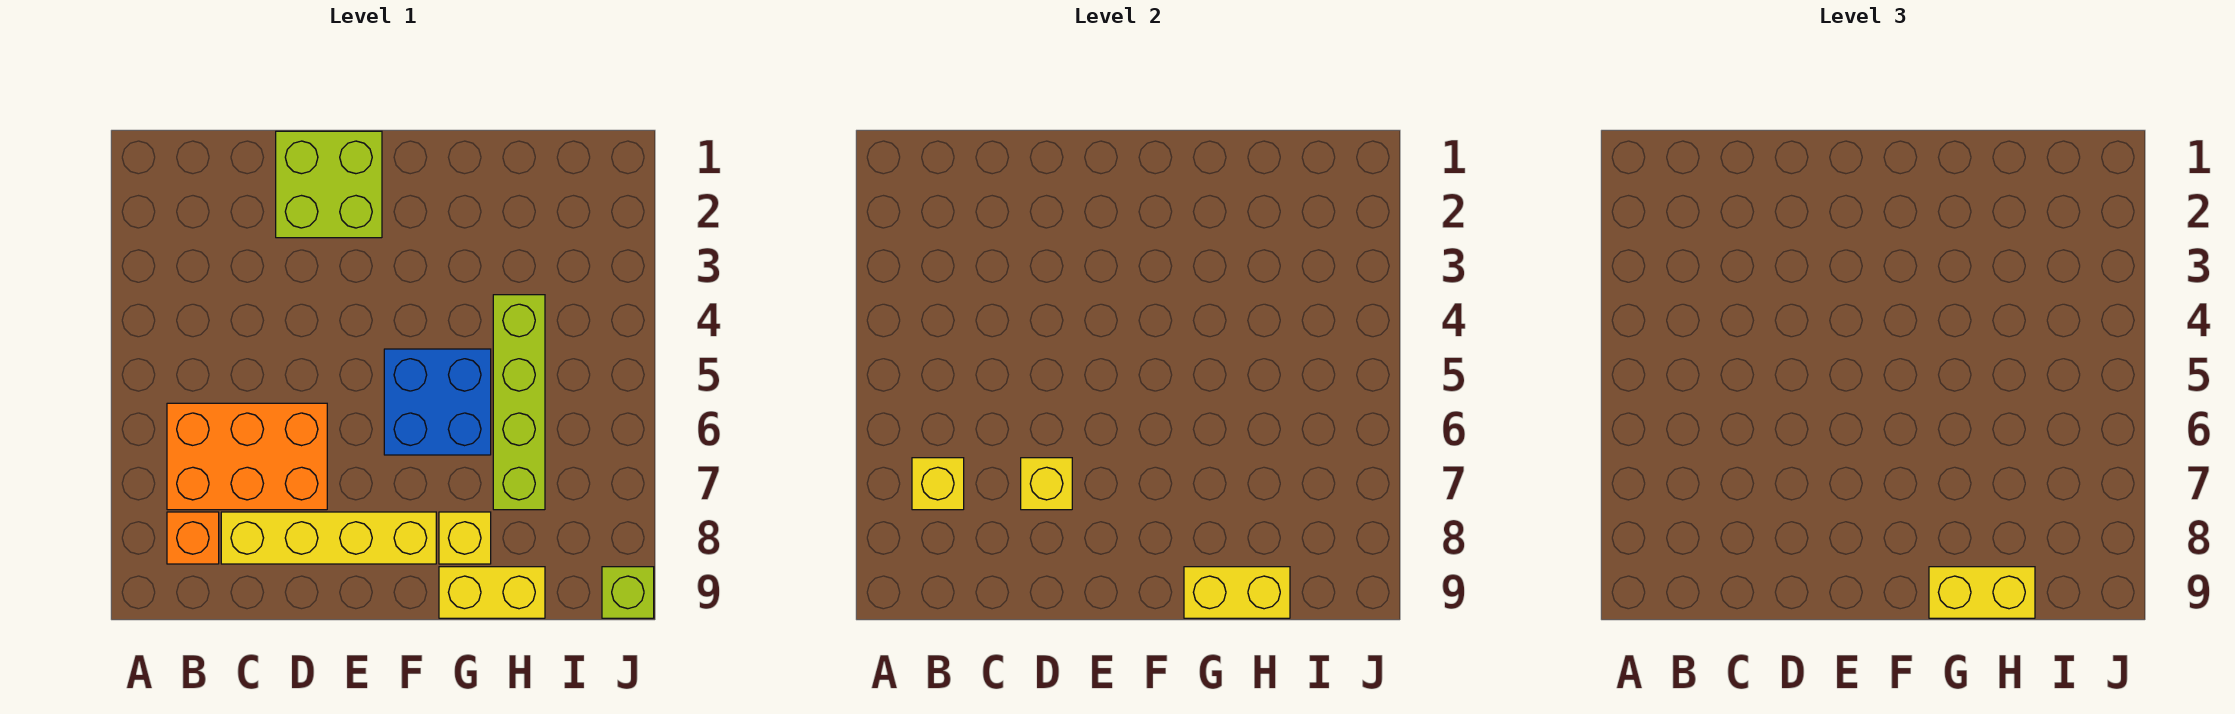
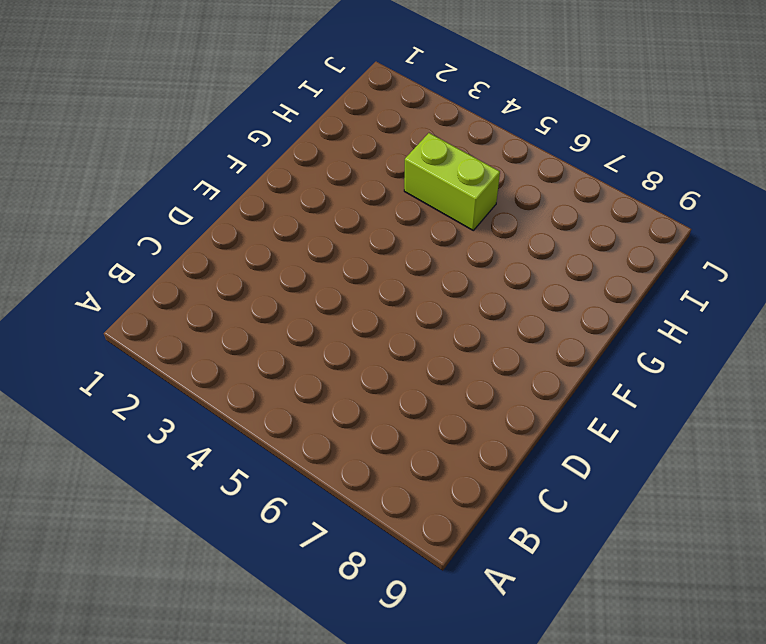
lime 1x2 brick [404,133,500,230] -> lime 1x4 brick [493,295,545,510]
none -> orange 2x3 brick [167,403,327,510]
none -> orange 1x1 brick [167,512,219,564]
none -> yellow 1x4 brick [221,512,436,564]

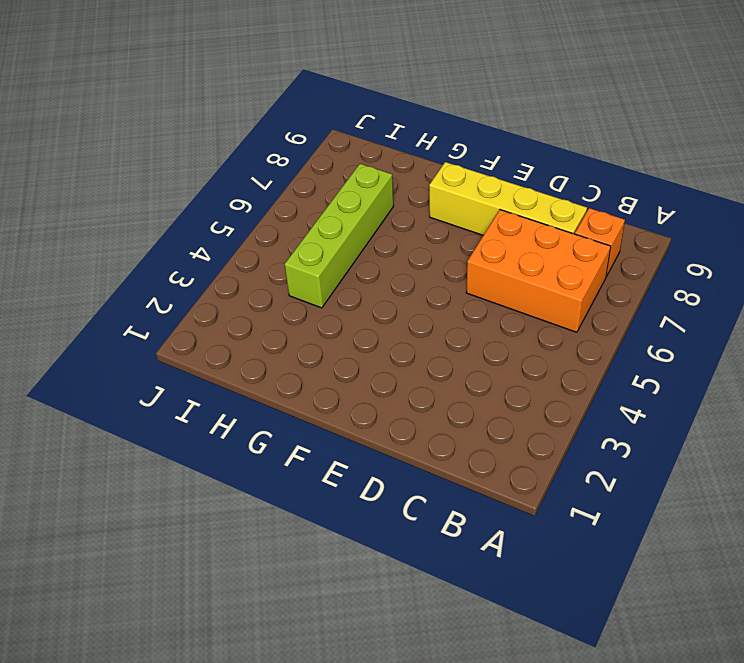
none -> lime 2x2 brick [276,131,382,238]
none -> blue 2x2 brick [384,349,491,455]
none -> yellow 1x1 brick [439,512,491,564]

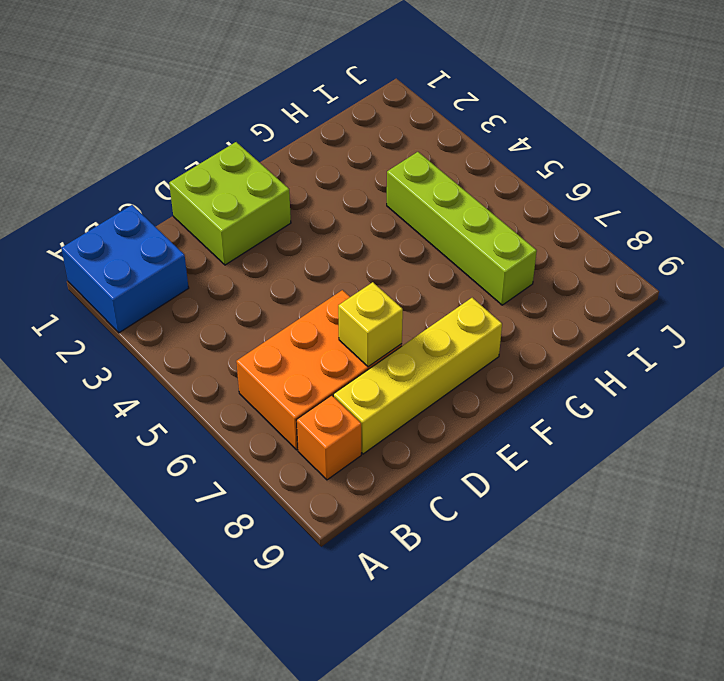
blue 2x2 brick [61,205,189,333] -> blue 2x2 brick moved to [384,349,491,455]
none -> yellow 1x1 brick [439,512,491,564]
none -> yellow 1x2 brick [439,567,545,618]
none -> lime 1x1 brick [602,567,654,618]

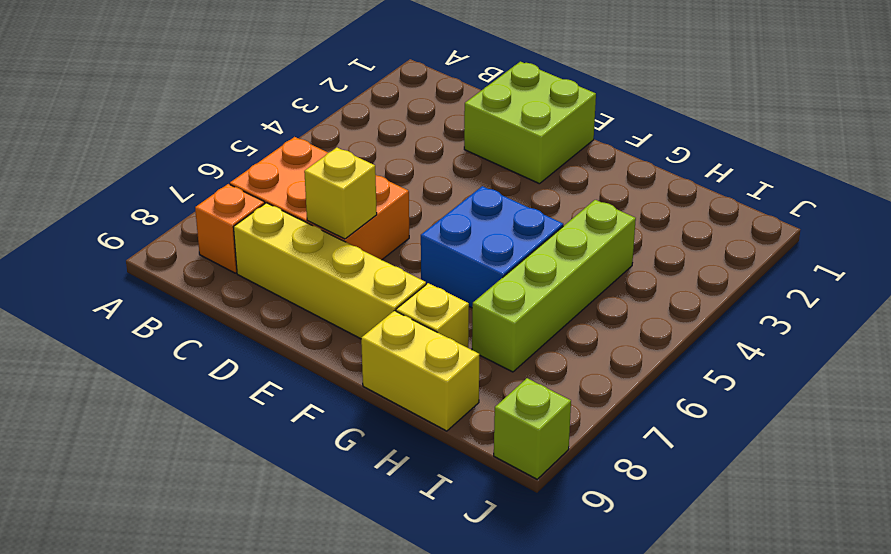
none -> yellow 1x1 brick [912,458,964,510]
none -> yellow 1x2 brick [1184,567,1290,618]
none -> yellow 1x2 brick [1929,567,2035,618]

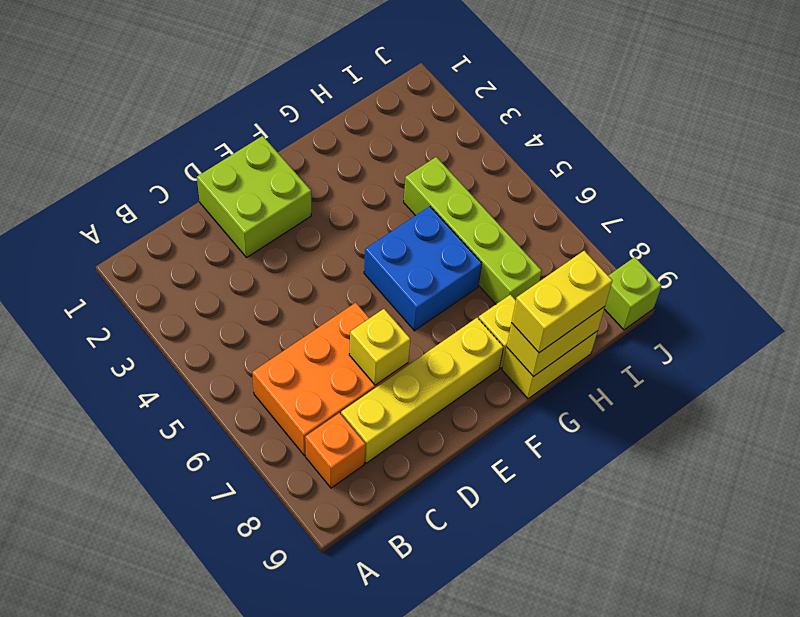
none -> yellow 1x1 brick [912,458,964,510]

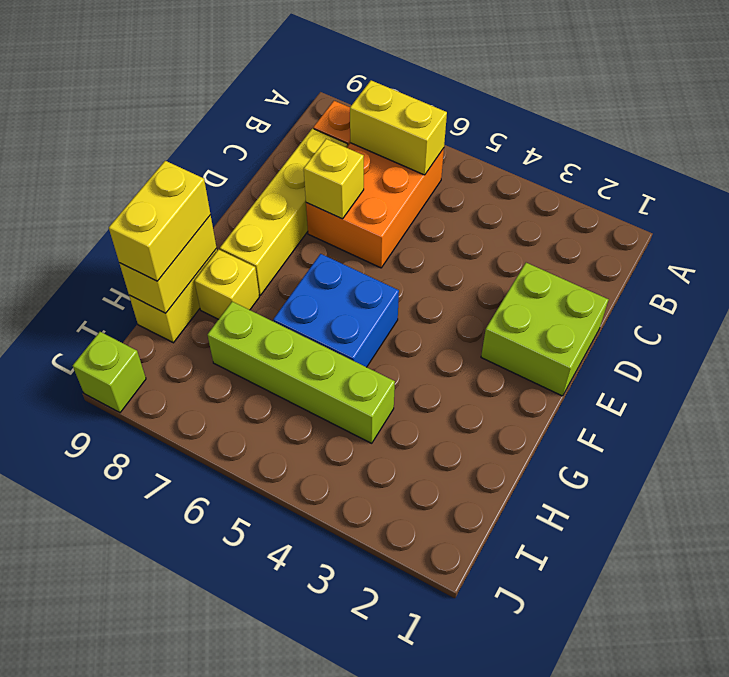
yellow 1x2 brick [350,80,447,175] -> yellow 1x1 brick [912,458,964,510]

